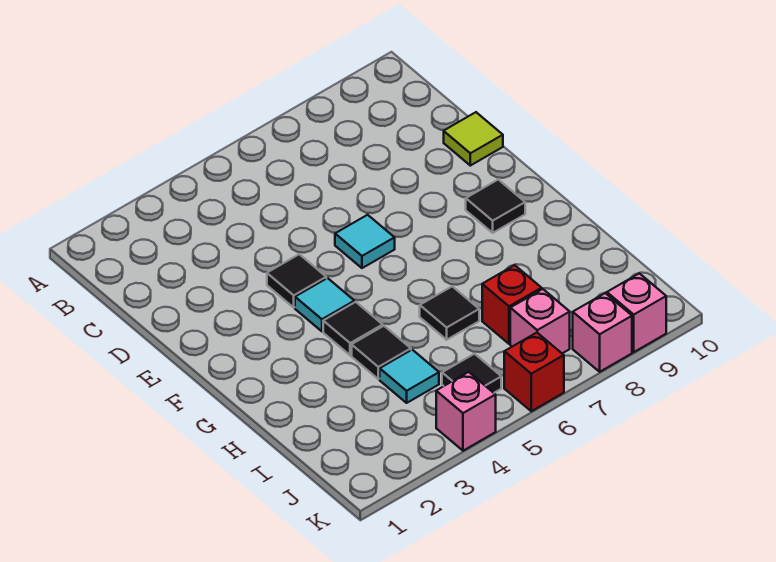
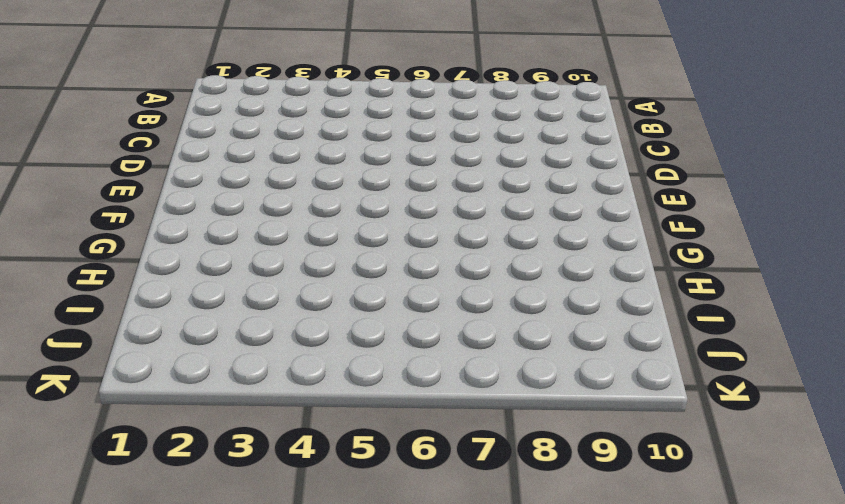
none -> lime 1x1 tile [444,112,503,166]
none -> black 1x1 tile [267,254,326,307]
none -> cyan 1x1 tile [335,215,395,268]

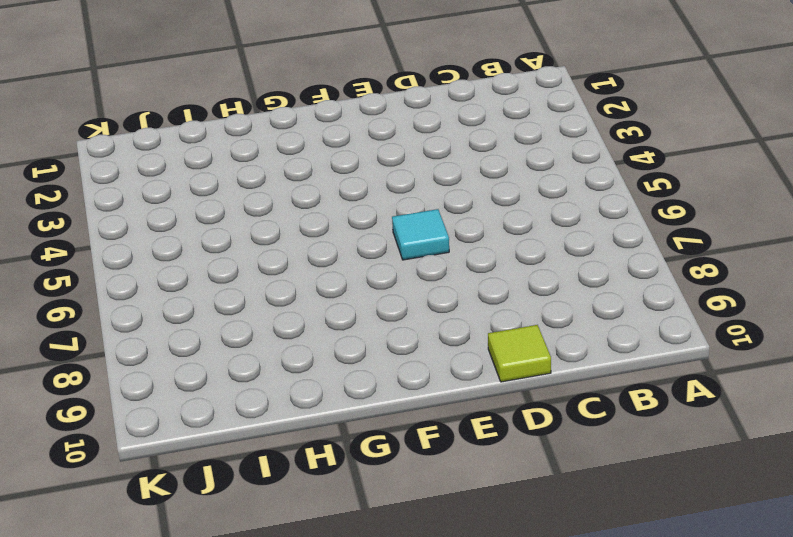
none -> black 1x1 tile [267,254,326,307]
none -> cyan 1x1 tile [295,278,354,331]
none -> black 1x1 tile [466,180,525,233]

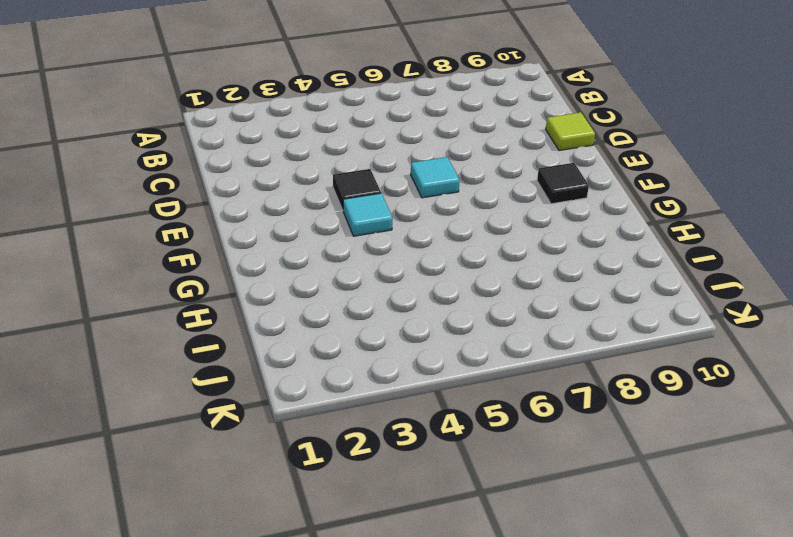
none -> black 1x1 tile [323,302,383,355]
none -> black 1x1 tile [352,326,411,379]
none -> black 1x1 tile [420,286,479,340]

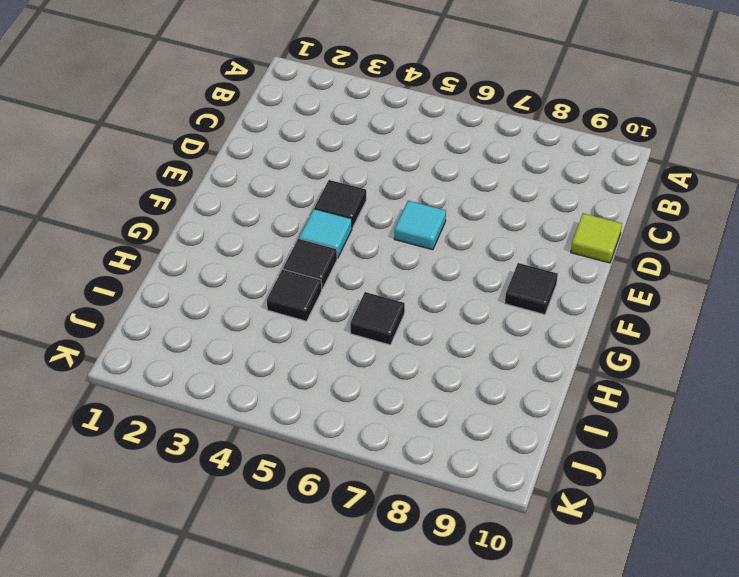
none -> cyan 1x1 tile [380,350,439,403]
none -> red 1x1 brick [482,265,542,344]
none -> black 1x1 tile [442,354,501,393]

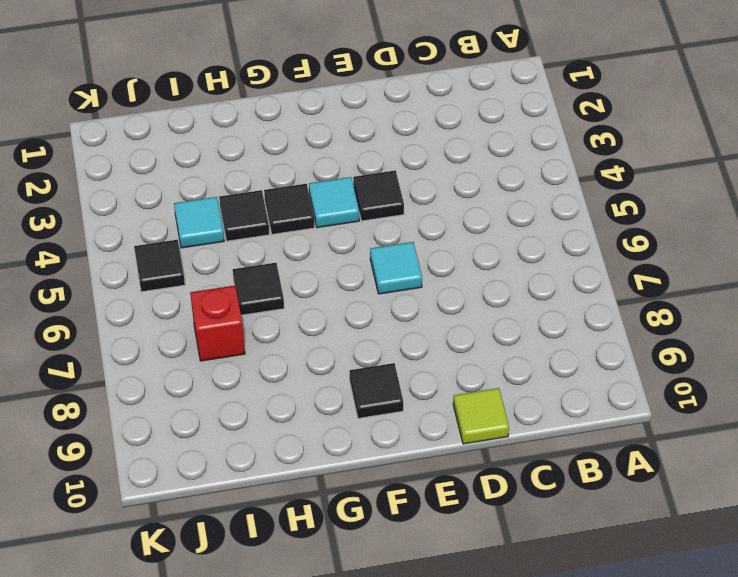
none -> pink 1x1 brick [510,289,570,353]
none -> pink 1x1 brick [436,372,496,451]
none -> red 1x1 brick [504,333,564,411]

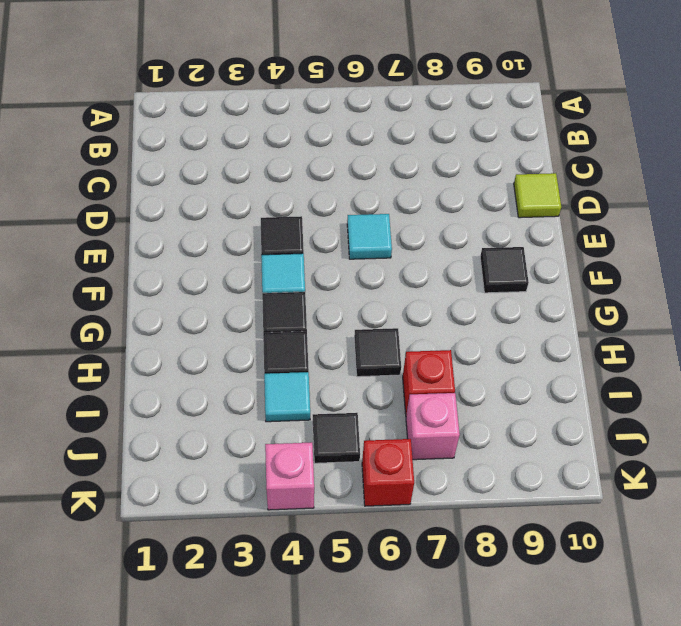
none -> pink 1x1 brick [573,293,632,372]
none -> pink 1x1 brick [607,273,666,352]

